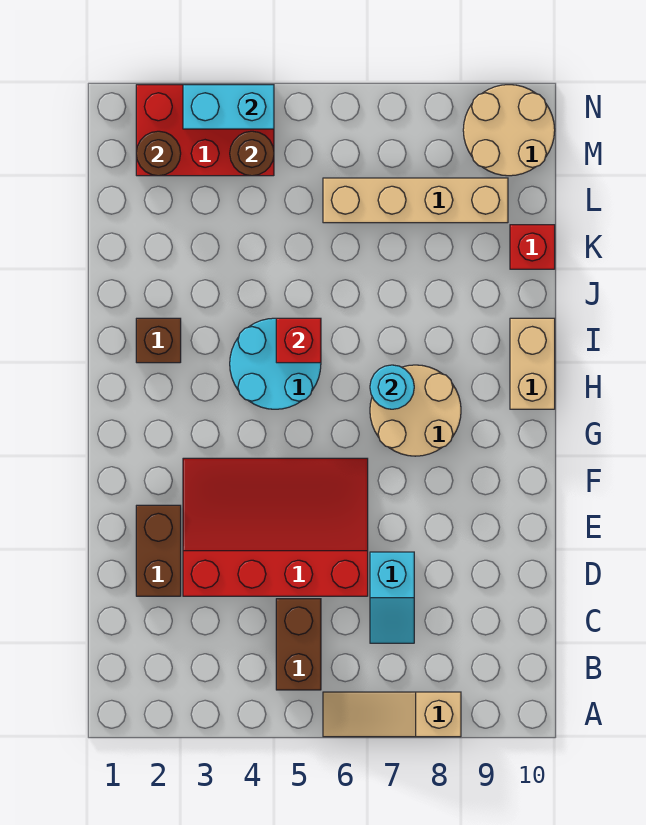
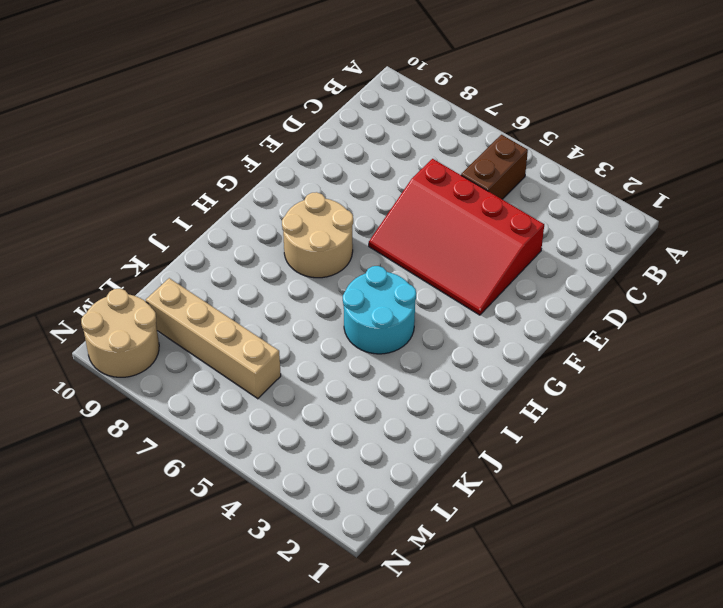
none -> tan 1x3 slope [323,692,461,737]
none -> cyan 1x2 slope [370,552,414,643]
none -> brown 1x2 brick [136,505,181,596]

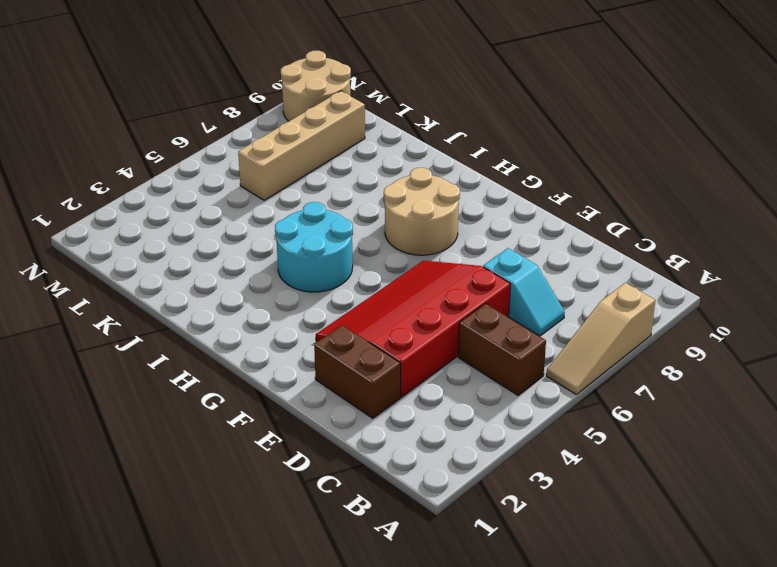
none -> tan 1x2 brick [510,318,555,409]
none -> brown 1x1 brick [136,318,181,363]
none -> red 1x1 brick [510,225,555,269]

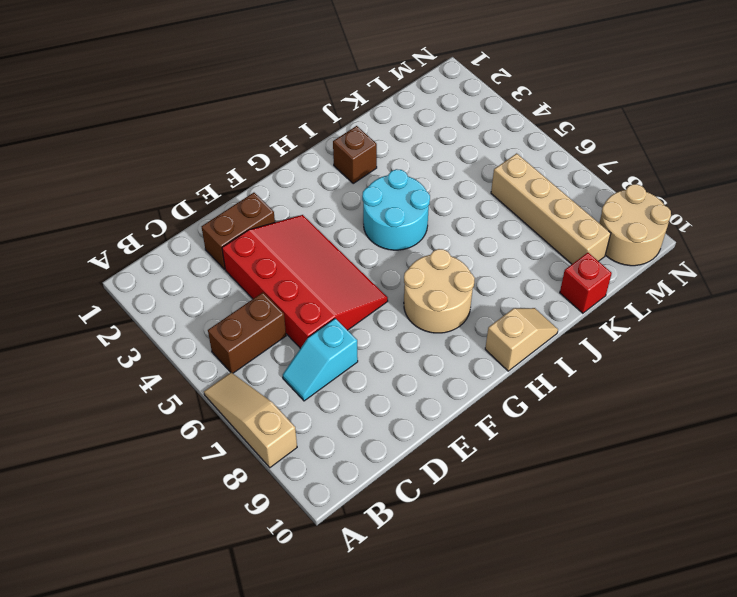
tan 1x2 slope [485,308,558,371] -> tan 1x2 brick [510,318,555,409]
none -> red 2x3 brick [136,85,274,176]
none -> cyan 1x1 round brick [370,365,414,409]
none -> red 1x1 brick [276,318,321,363]

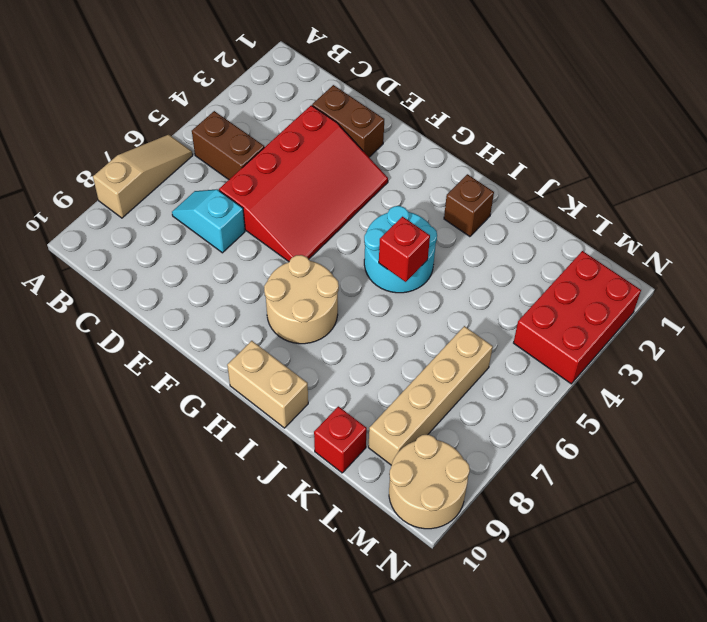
none -> cyan 1x1 round brick [370,365,414,409]
none -> brown 1x1 round brick [136,131,181,176]
none -> brown 1x1 round brick [230,131,274,176]

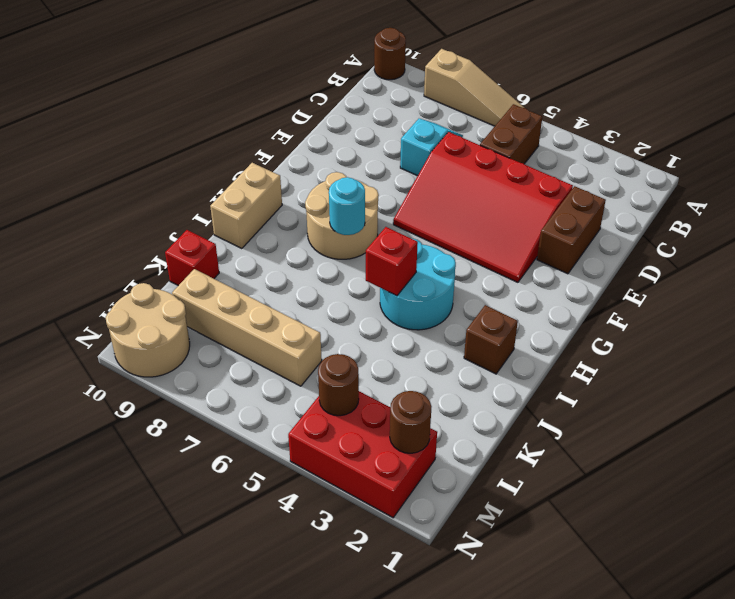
brown 1x1 round brick [374,28,406,80] -> none
none -> cyan 1x2 brick [183,85,274,129]

